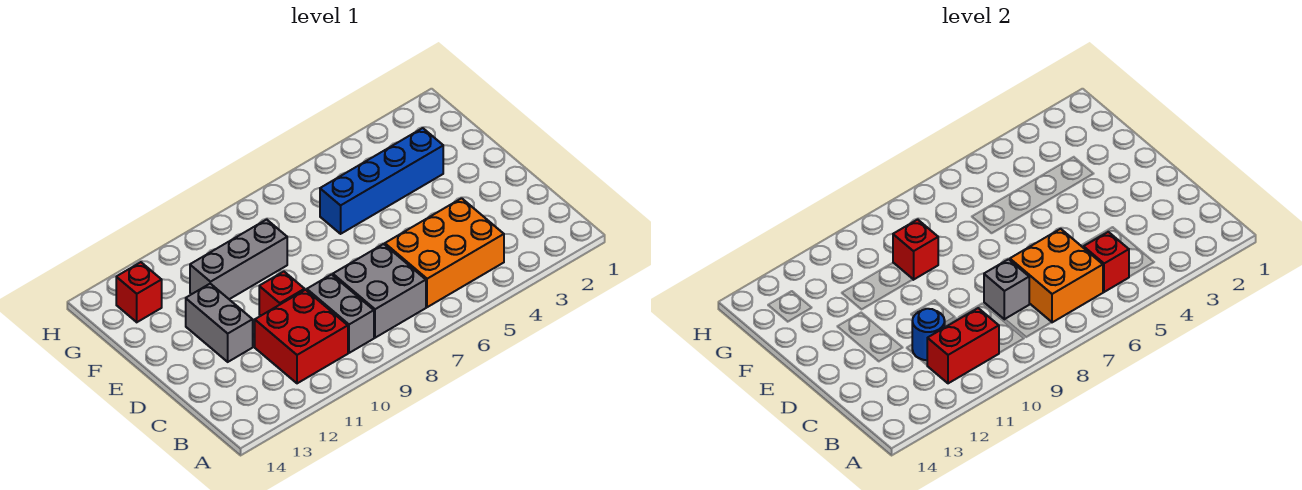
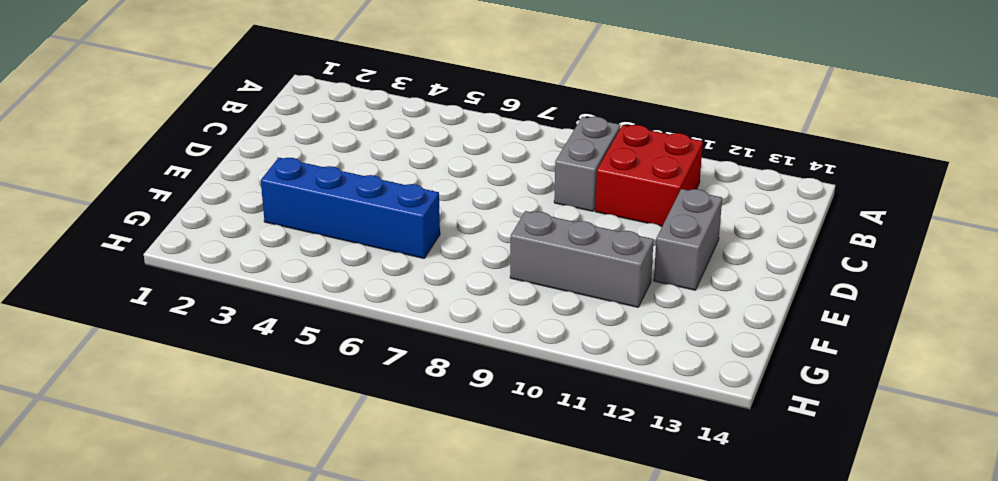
none -> orange 2x3 brick [385,198,504,307]
none -> grey 2x2 brick [333,244,426,338]
none -> red 1x1 brick [259,272,305,315]

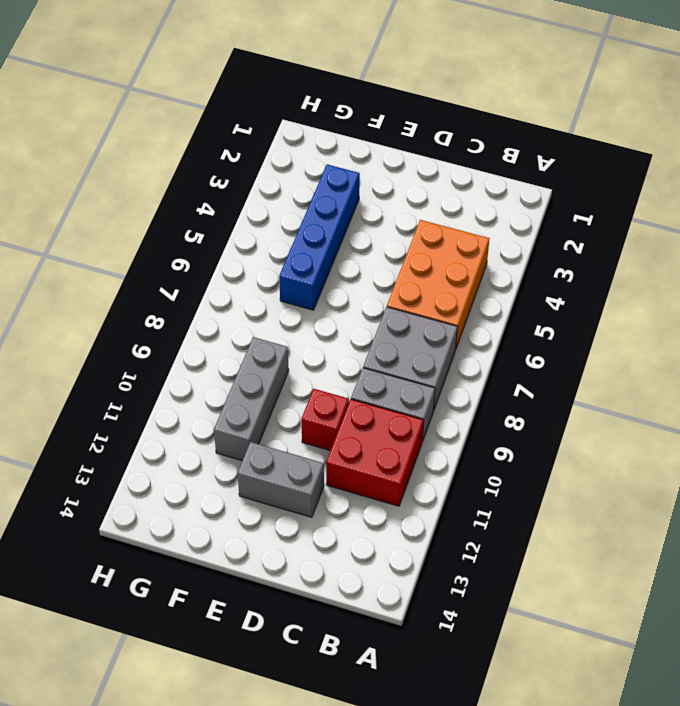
none -> red 1x1 brick [116,262,162,322]
none -> red 1x1 brick [1084,232,1129,292]
none -> orange 2x2 brick [1010,229,1103,322]

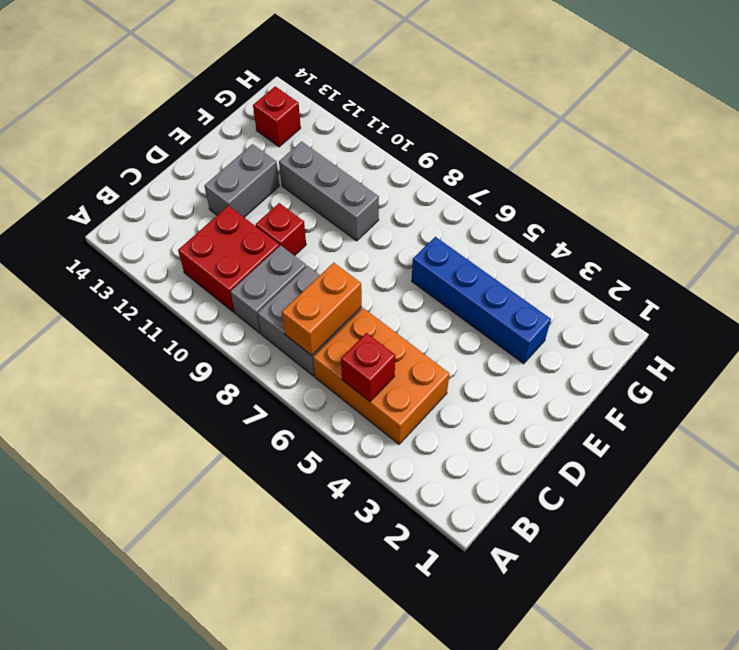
orange 1x2 brick [282,263,362,356] -> orange 2x2 brick [1010,229,1103,322]
none -> red 1x2 brick [927,308,999,383]
none -> grey 1x1 brick [984,259,1029,319]
none -> blue 1x1 round brick [912,309,945,360]

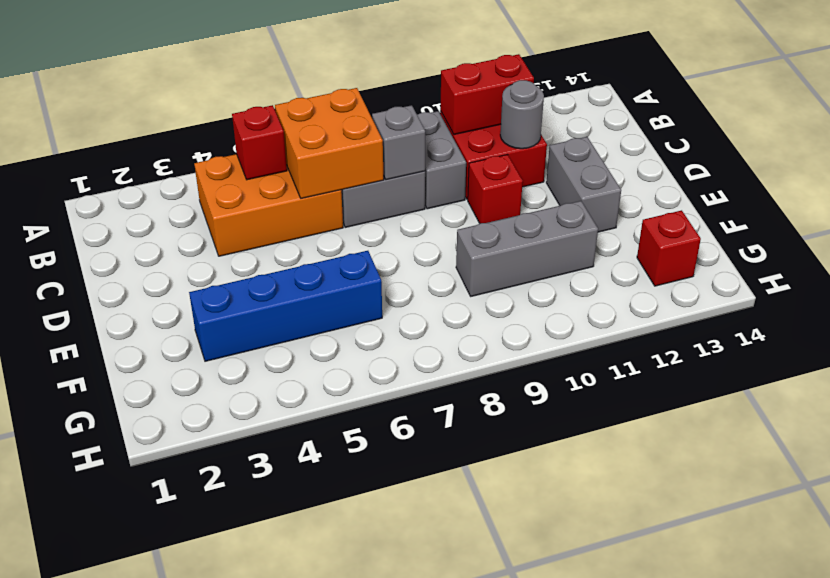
grey 1x1 round brick [500,80,544,149] -> blue 1x1 round brick [912,309,945,360]
none -> red 1x1 brick [893,219,938,280]

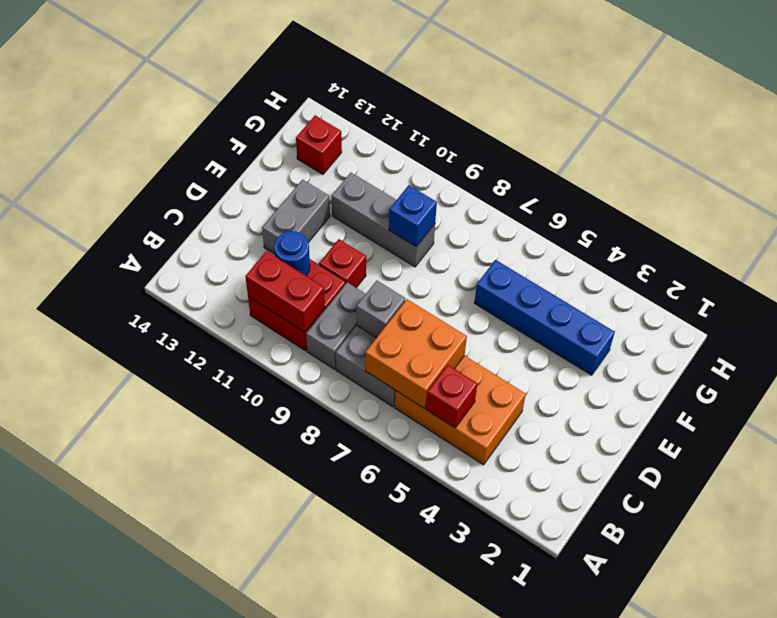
blue 1x1 brick [389,185,437,247] -> red 1x1 brick [893,219,938,280]

